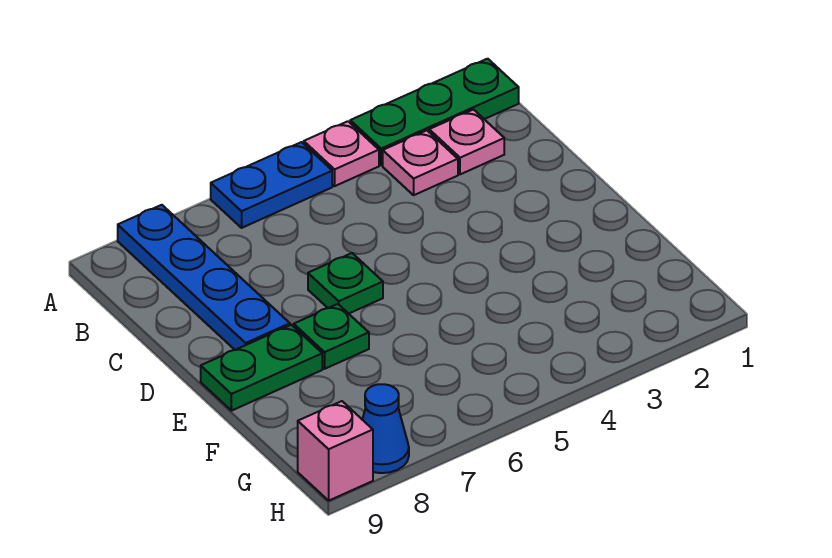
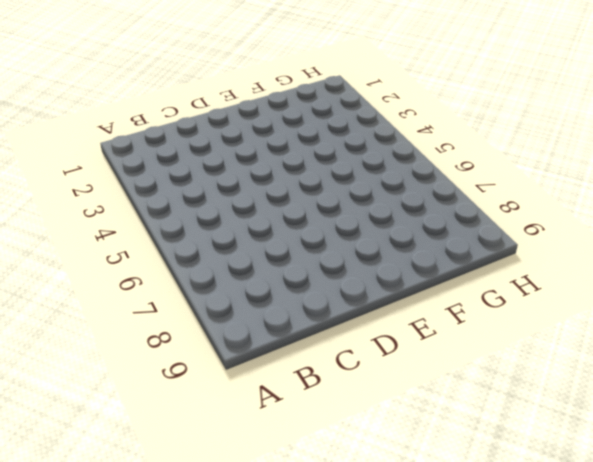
none -> green 1x3 plate [350,59,519,165]
none -> pink 1x1 plate [304,121,379,186]

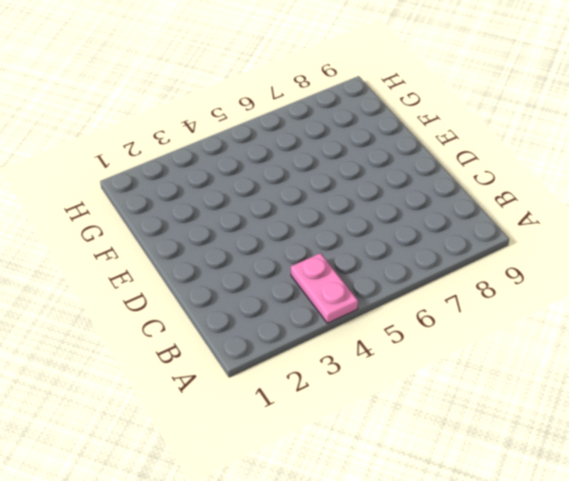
pink 1x2 plate [291,253,358,323] -> pink 1x1 plate [304,121,379,186]
none -> green 1x3 plate [350,59,519,165]
none -> blue 1x2 plate [211,142,332,228]

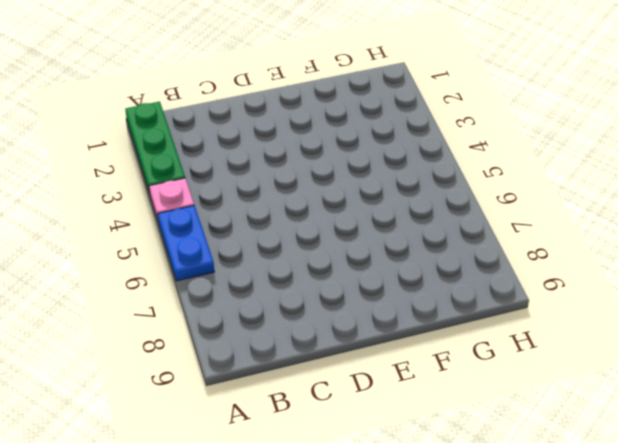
none -> blue 1x4 plate [118,205,290,350]
none -> pink 1x1 plate [429,110,504,174]

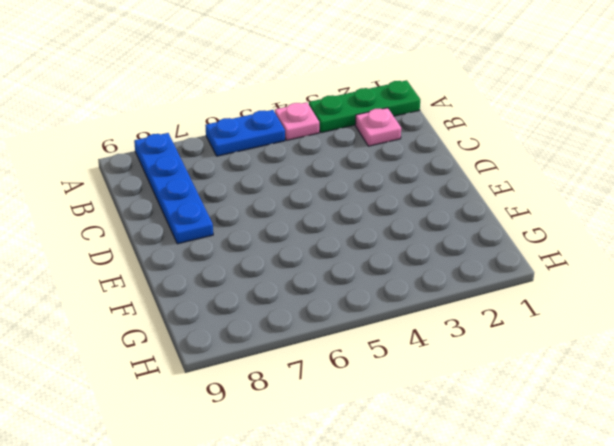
none -> pink 1x1 plate [383,130,458,195]
none -> green 1x1 plate [308,253,383,314]

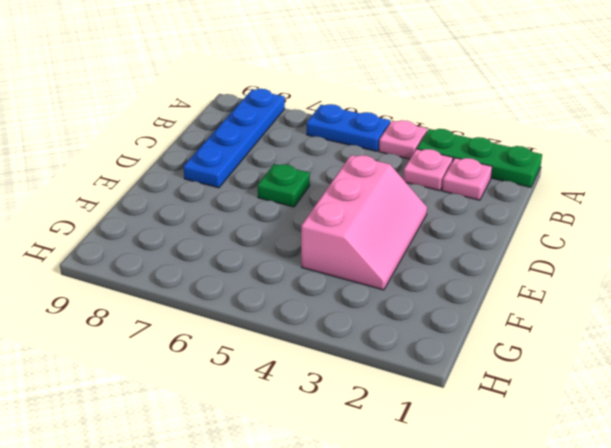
pink 2x3 slope [301,155,427,290] -> none
none -> green 1x1 plate [294,304,369,369]
none -> green 1x2 plate [201,325,322,411]

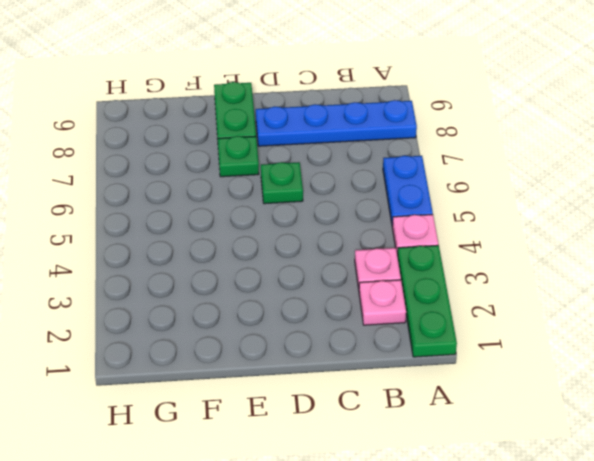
none -> blue 1x1 cone [362,384,409,473]
none -> pink 1x1 brick [298,401,373,500]

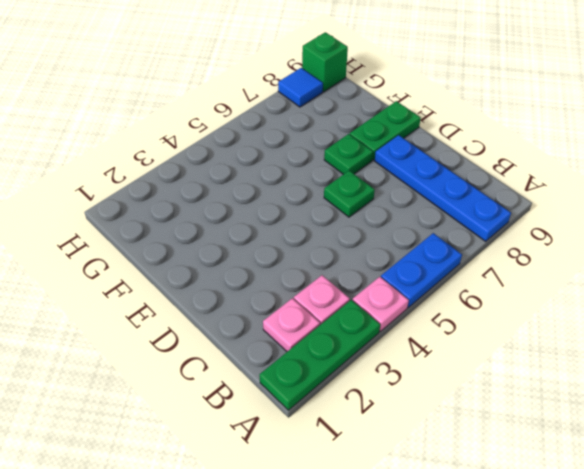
blue 1x1 tile [278,68,323,107] -> blue 1x1 cone [362,384,409,473]
green 1x1 brick [302,32,348,92] -> pink 1x1 brick [298,401,373,500]

